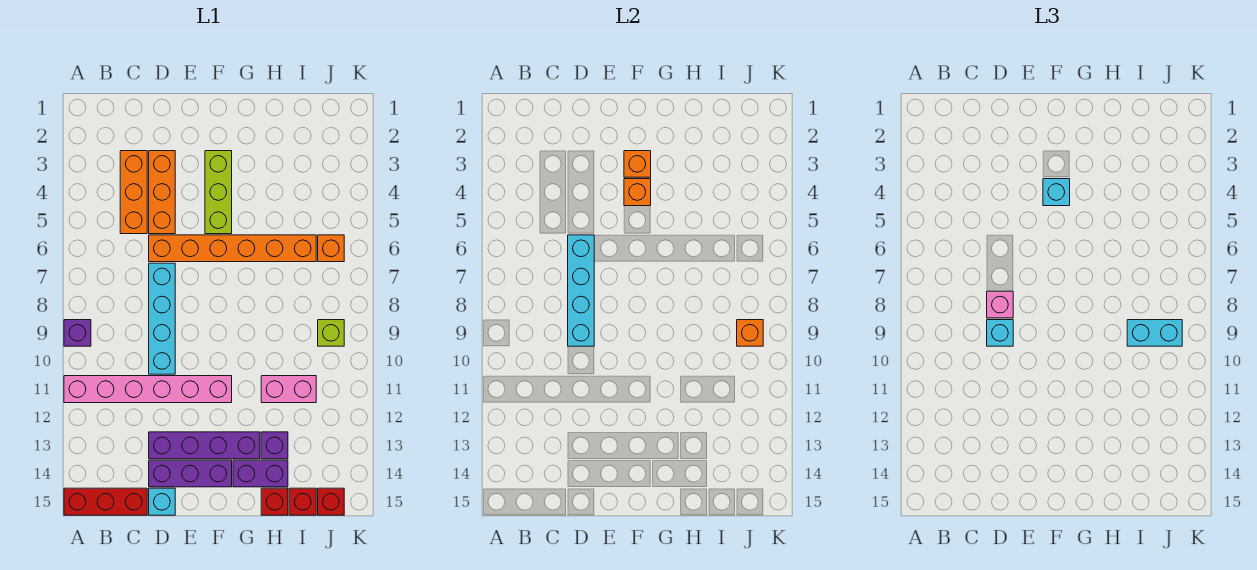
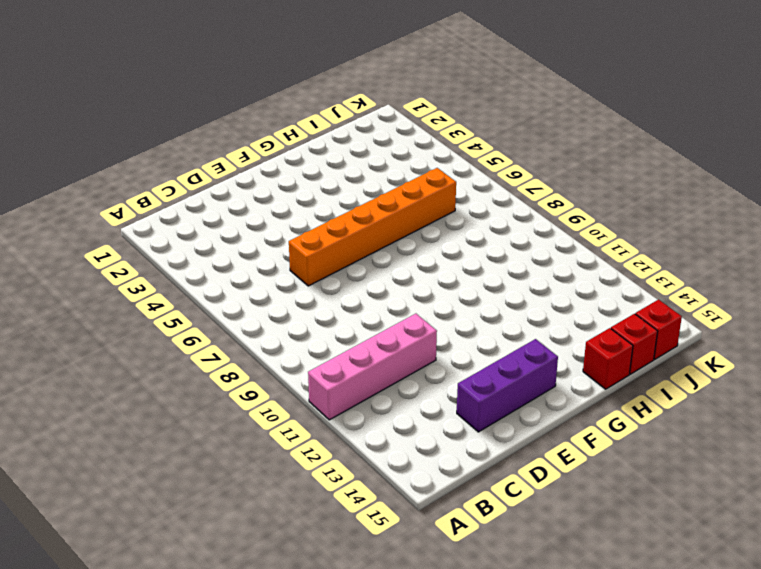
pink 1x4 brick [308,314,437,420] -> pink 1x6 brick [64,376,232,403]
none -> purple 1x1 brick [64,320,91,346]
none -> red 1x3 brick [64,488,147,515]
none -> orange 1x3 brick [120,151,147,234]

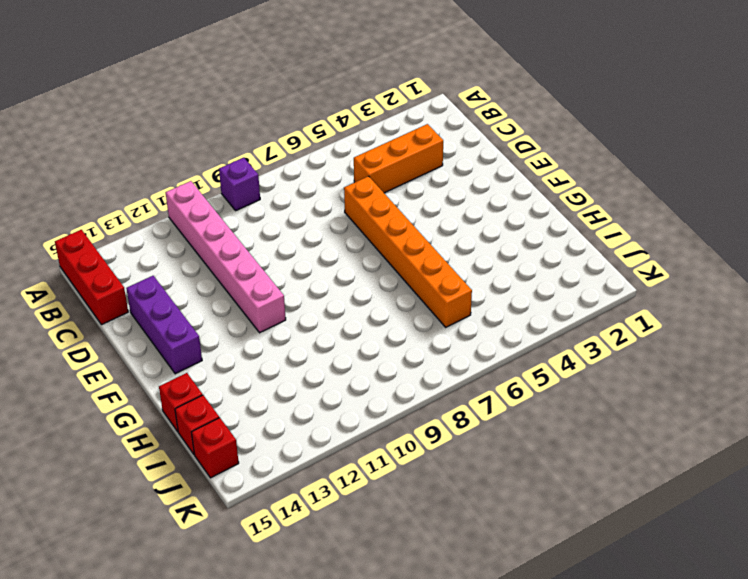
none -> orange 1x3 brick [149,151,175,234]
none -> cyan 1x4 brick [149,263,175,374]
none -> purple 1x4 brick [149,432,260,459]

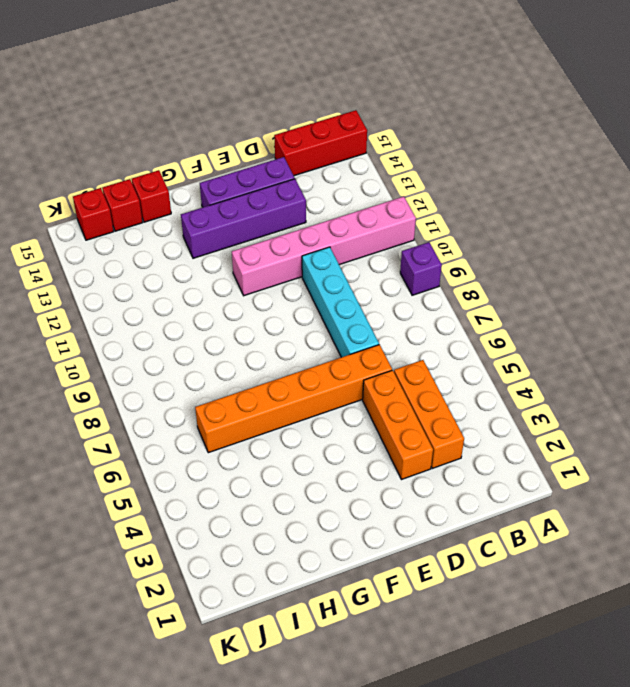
none -> cyan 1x1 brick [149,488,175,515]
none -> lime 1x3 brick [205,151,232,234]
none -> purple 1x2 brick [233,460,288,487]

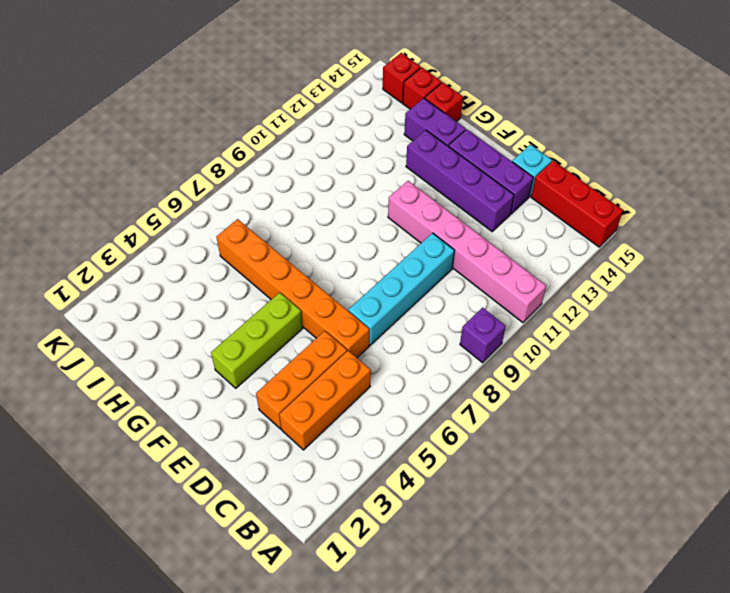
none -> pink 1x2 brick [261,376,316,403]
none -> purple 1x1 brick [261,432,288,459]
none -> orange 1x1 brick [318,235,344,262]

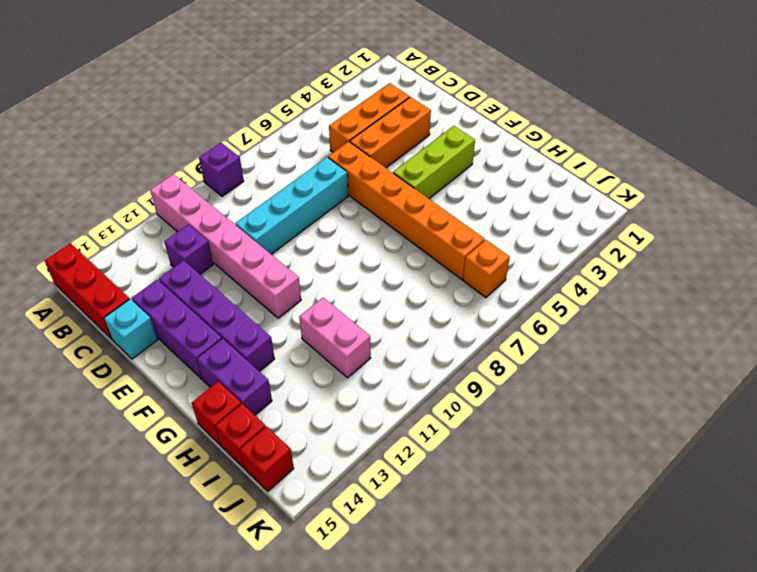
purple 1x1 brick [164,225,213,274] -> purple 1x1 brick moved to [261,432,288,459]
none -> lime 1x1 brick [318,320,344,346]
none -> cyan 1x4 brick [568,235,594,346]
none -> orange 1x1 brick [624,151,651,177]

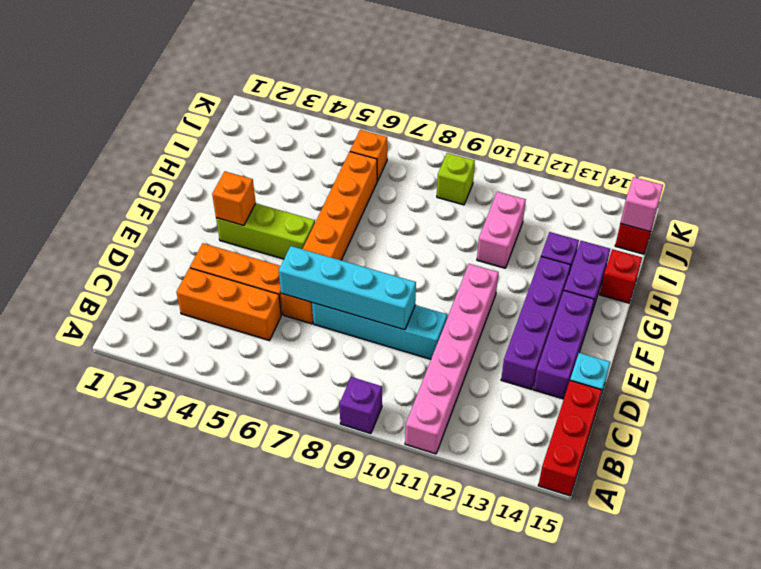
pink 1x1 brick [620,177,663,231] -> pink 1x1 brick moved to [987,291,1013,318]
none -> red 1x1 brick [289,488,316,515]
none -> orange 1x1 brick [624,179,651,206]
none -> orange 1x1 brick [737,320,763,346]

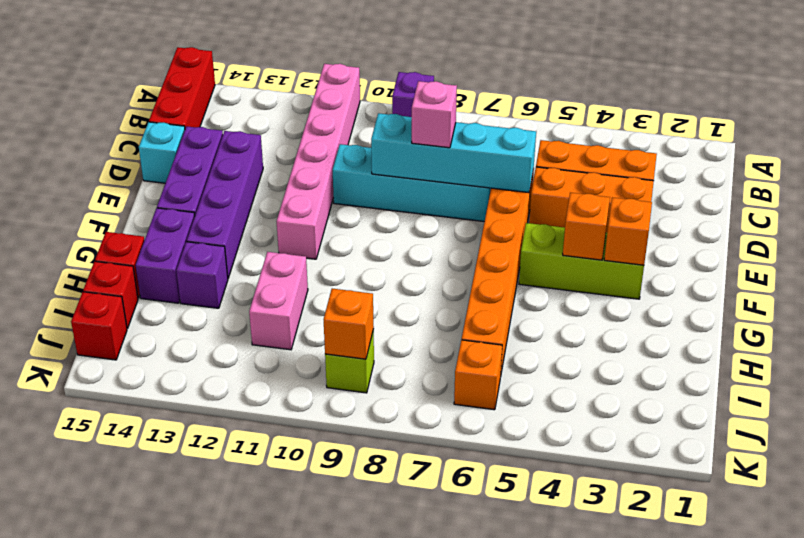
none -> cyan 1x1 brick [987,320,1013,346]
none -> cyan 1x1 brick [1043,179,1070,206]
none -> cyan 1x2 brick [1127,320,1182,346]

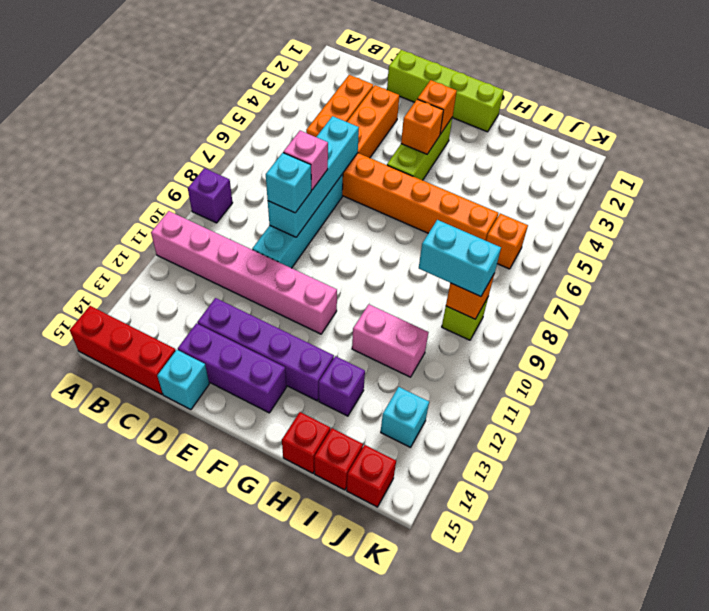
lime 1x4 brick [387,50,504,132] -> none
cyan 1x1 brick [381,387,429,447] -> cyan 1x1 brick moved to [1043,179,1070,206]
none -> purple 1x2 brick [233,460,288,487]

